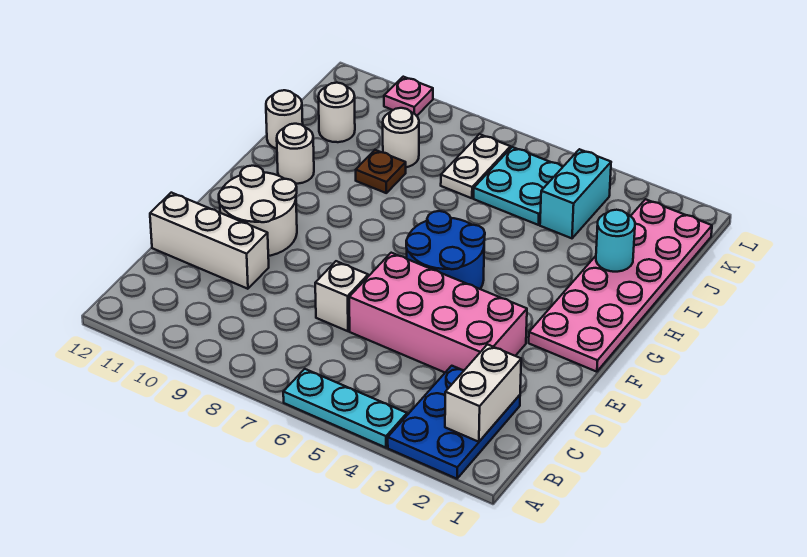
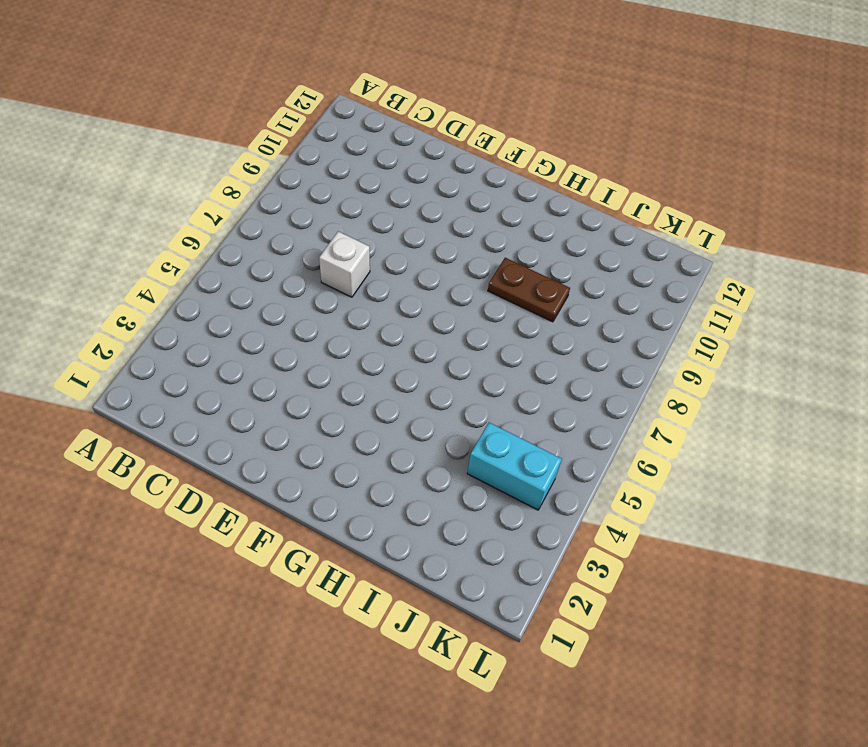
brown 1x2 plate [488,258,570,322] -> brown 1x1 plate [356,150,406,193]
none -> blue 2x3 plate [388,366,520,479]
none -> cyan 1x3 plate [283,369,407,448]
none -> pink 2x4 brick [349,253,527,372]

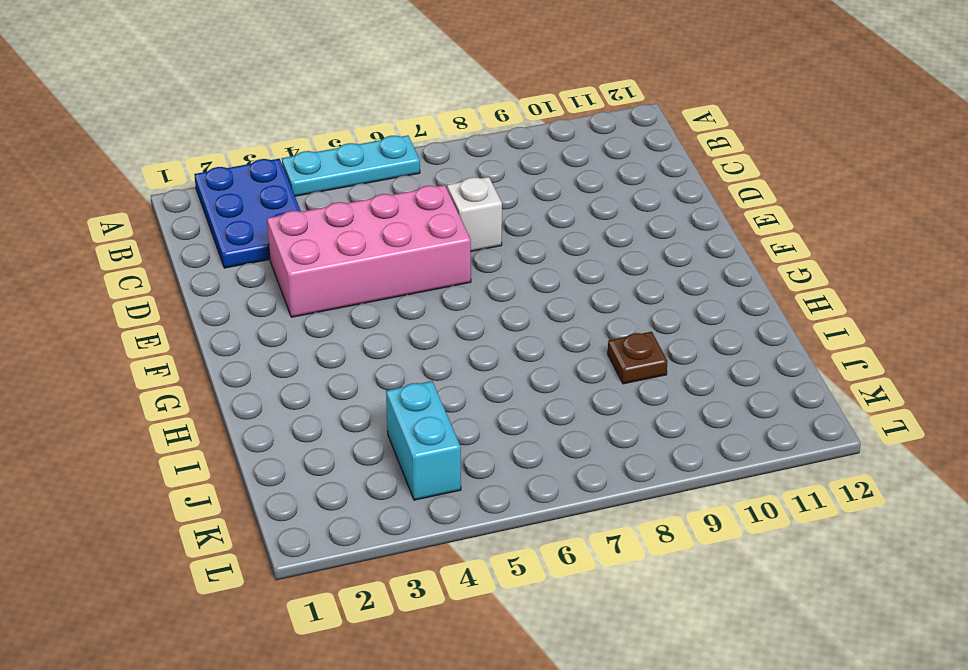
none -> white 1x3 brick [150,193,269,289]
none -> white 2x2 round brick [219,166,297,256]
none -> pink 2x6 plate [529,199,712,372]

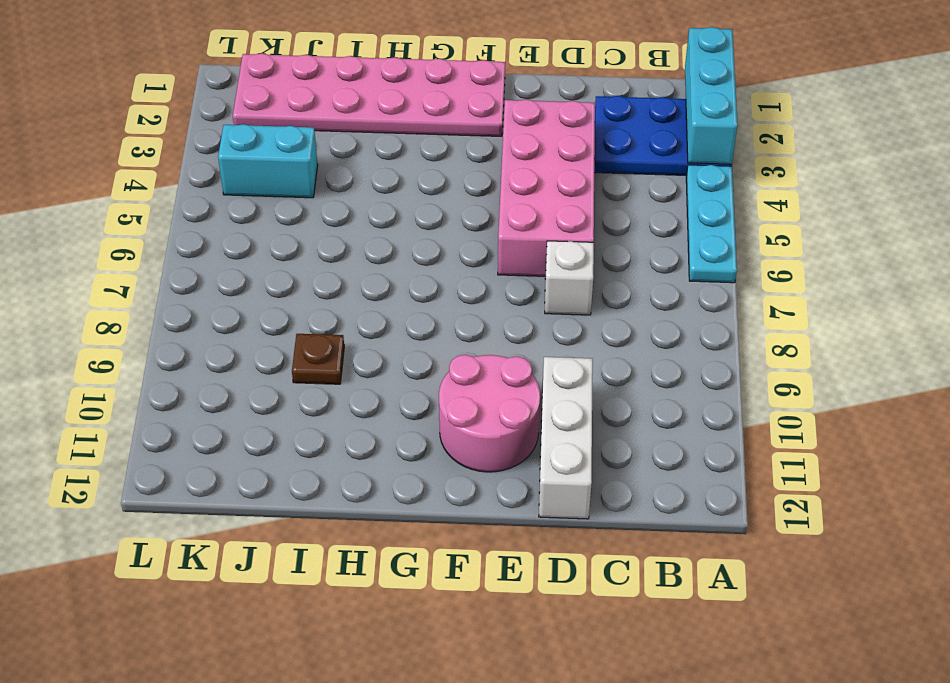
cyan 1x3 brick [685,27,737,164] -> none
pink 2x2 round brick [439,355,540,472] -> white 2x2 round brick [219,166,297,256]
none -> blue 2x2 round brick [406,211,485,289]
none -> white 1x1 round brick [277,124,314,184]
none -> white 1x1 round brick [266,90,303,149]

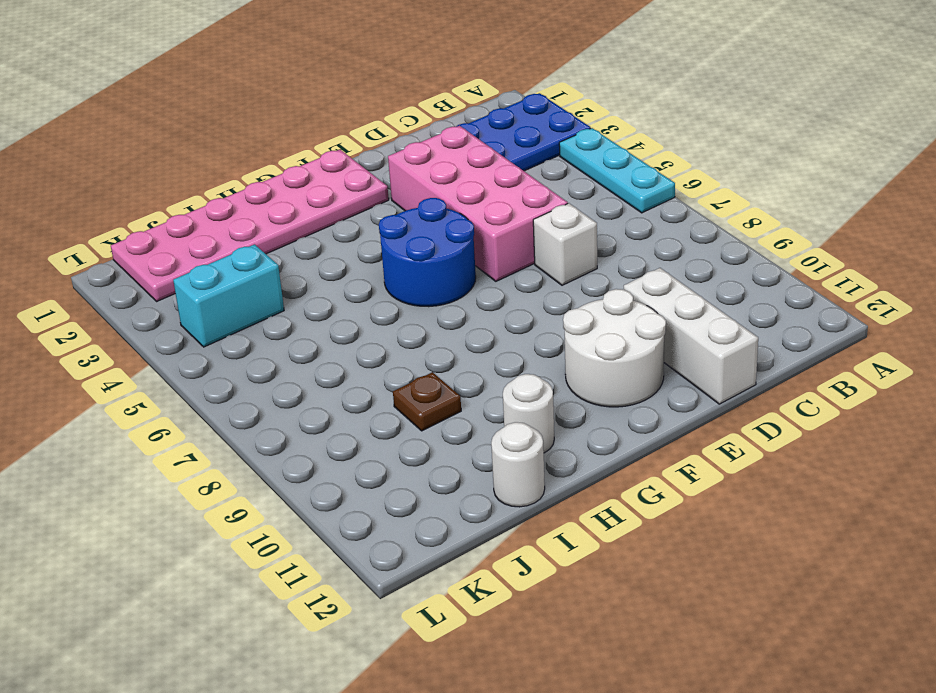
none -> cyan 2x2 plate [474,147,562,225]
none -> white 1x2 plate [441,134,510,198]
none -> white 1x1 round brick [383,108,419,167]

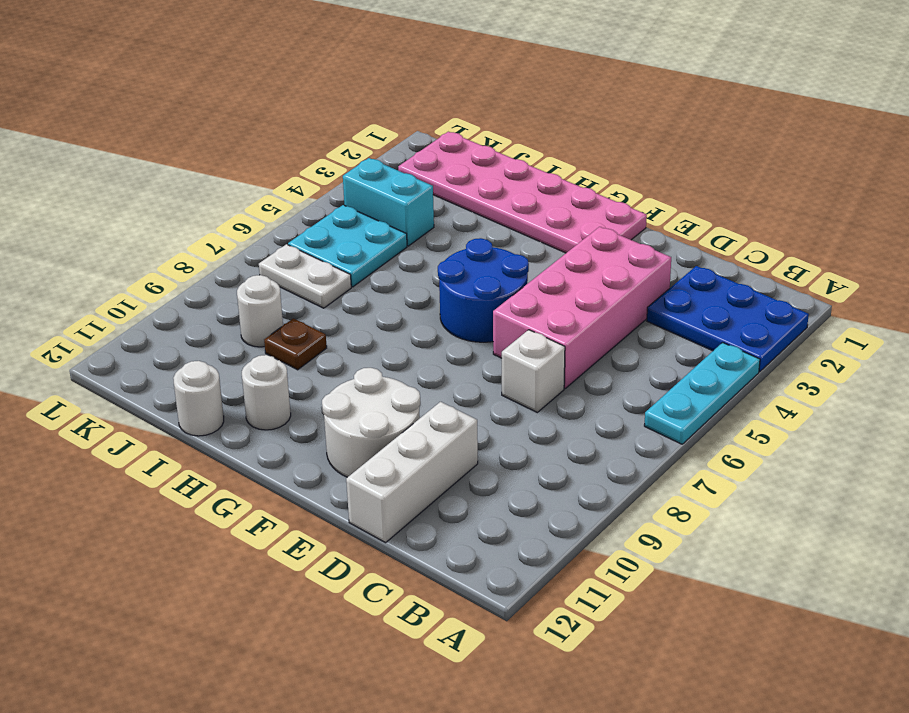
none -> white 1x1 round brick [318,83,355,142]
none -> pink 1x1 plate [384,77,433,116]
none -> white 1x2 brick [445,345,521,442]

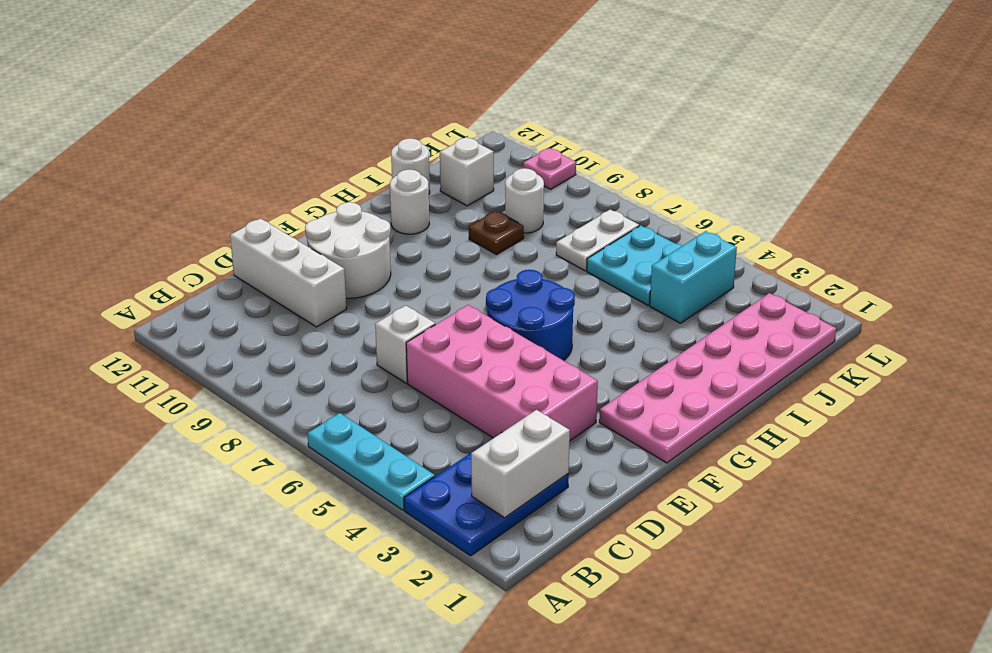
white 1x1 brick [440,137,494,206] -> white 1x1 round brick [318,83,355,142]
none -> cyan 1x1 round brick [596,210,635,272]

